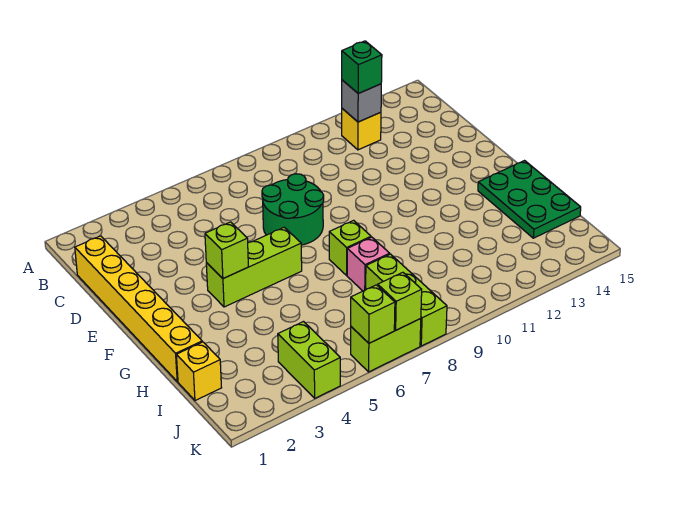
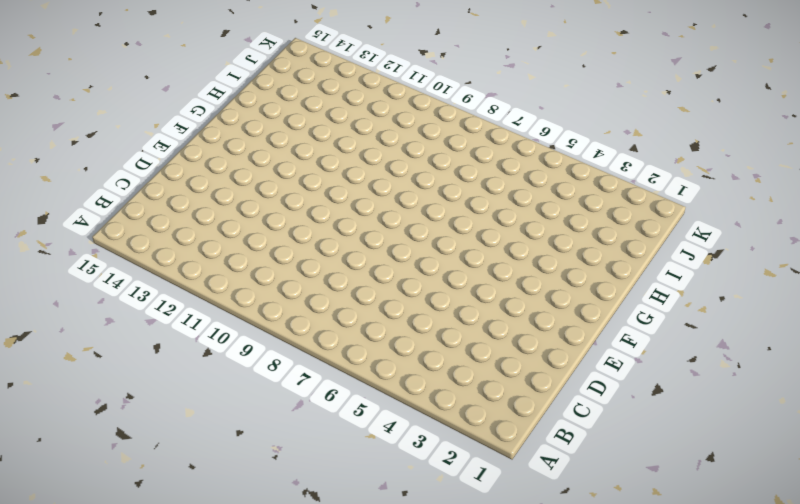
none -> yellow 1x1 brick [342,109,381,150]
none -> yellow 1x6 brick [75,236,202,382]
none -> green 2x2 round brick [262,174,324,245]

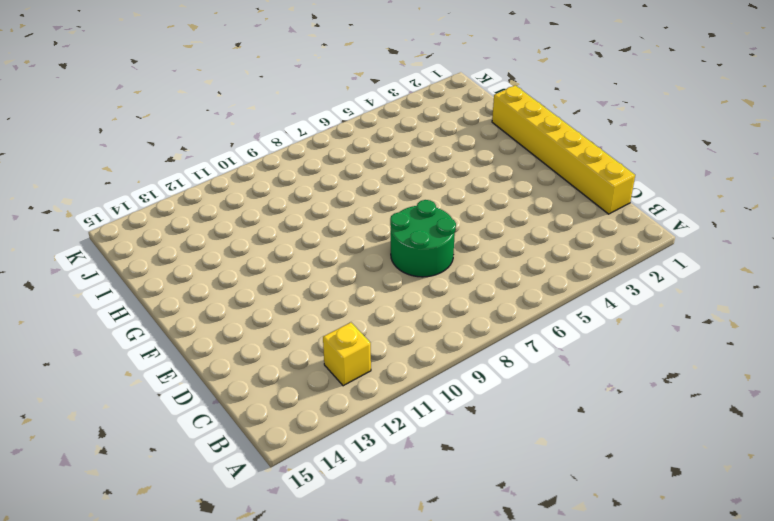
none -> lime 1x3 brick [206,227,302,307]
none -> lime 1x1 brick [329,220,371,275]
none -> green 2x3 plate [478,161,581,238]

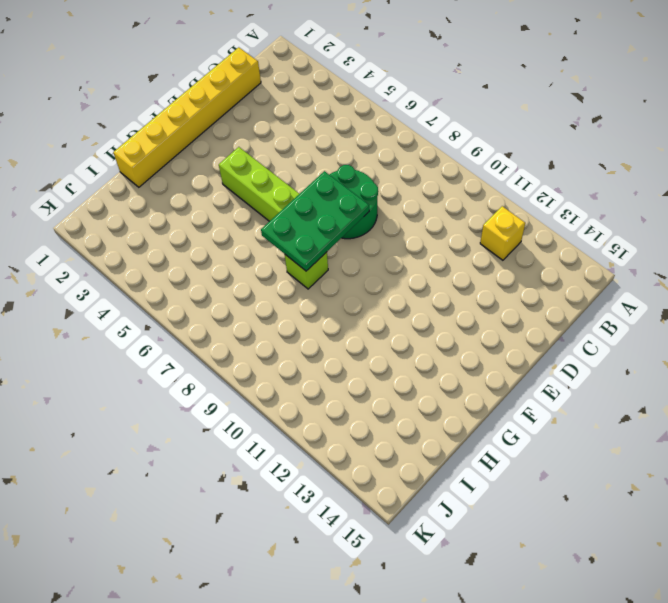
green 2x3 plate [261,171,369,271] -> green 2x3 plate moved to [478,161,581,238]
none -> pink 1x1 brick [347,237,390,291]
none -> yellow 1x1 brick [176,342,222,401]
none -> lime 1x3 brick [366,254,447,346]

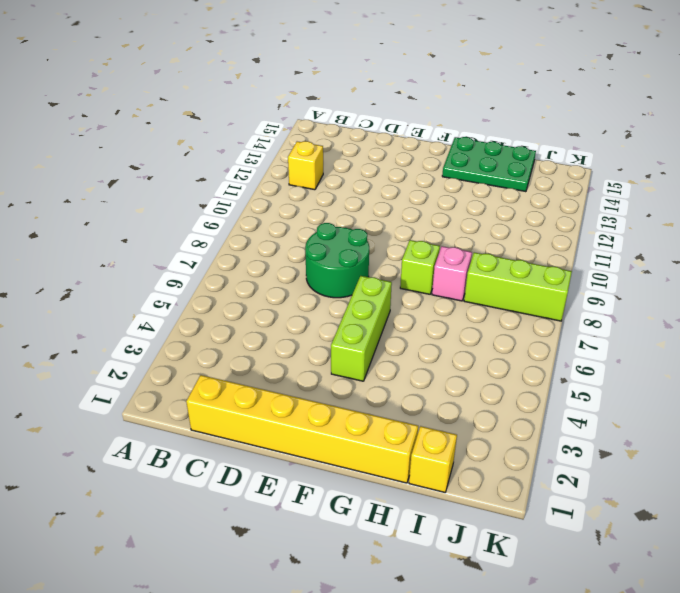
none -> lime 1x2 brick [278,322,340,398]
none -> lime 1x2 brick [351,319,421,372]
none -> grey 1x1 brick [342,80,381,122]

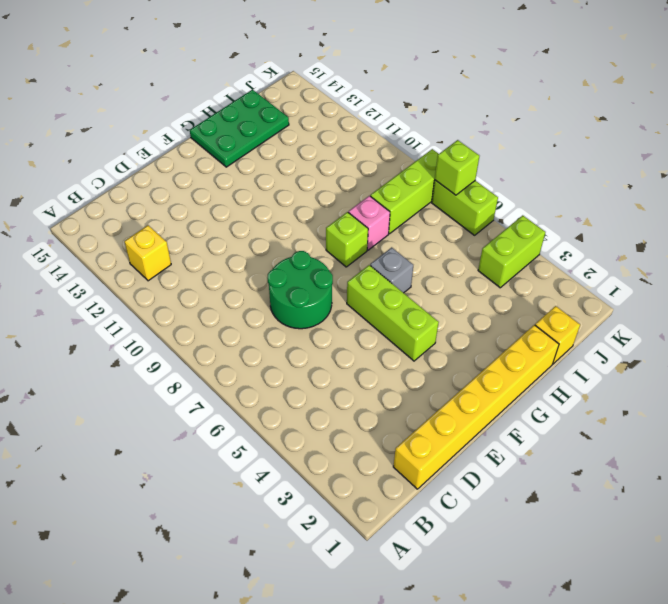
grey 1x1 brick [370,247,413,293] -> grey 1x1 brick moved to [342,80,381,122]
none -> lime 1x1 brick [205,222,248,279]
none -> lime 1x1 brick [351,285,395,343]
none -> green 1x1 brick [342,41,382,93]

